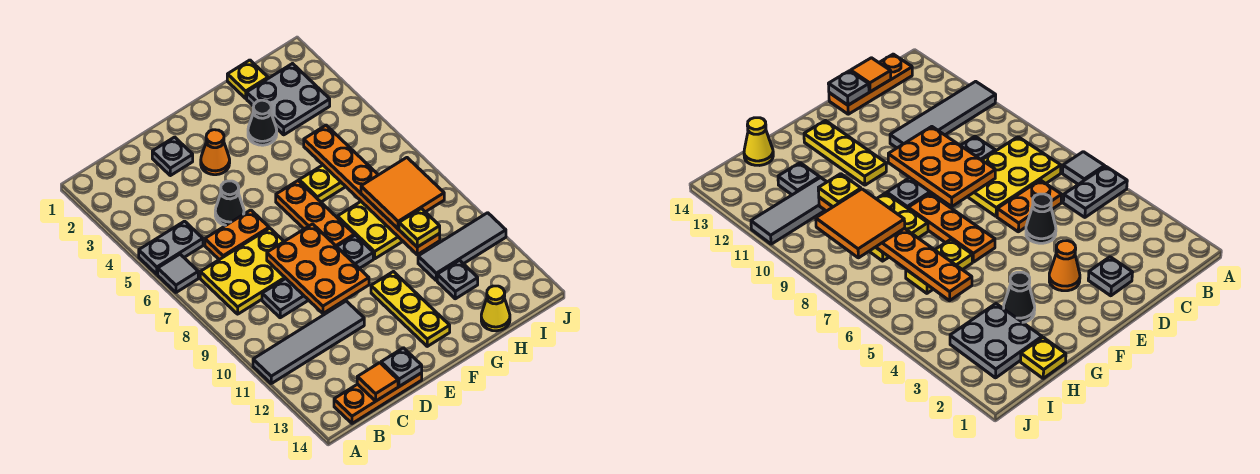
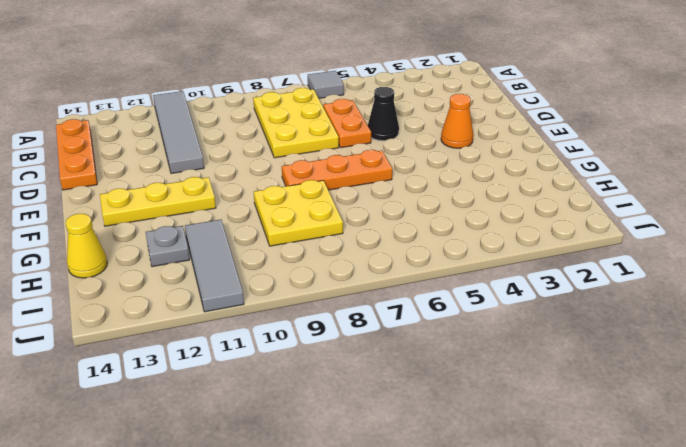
none -> grey 1x2 plate [139,221,203,274]
none -> grey 1x4 plate [262,235,373,318]
none -> grey 1x1 plate [152,137,193,176]

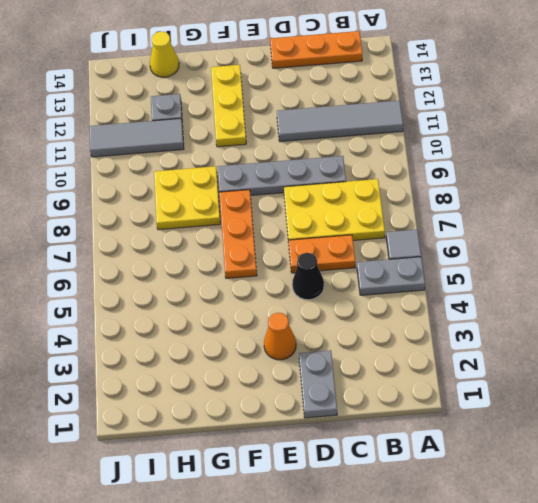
grey 1x2 plate [299,350,337,418] -> grey 1x1 plate [152,137,193,176]
none -> black 1x1 cone [248,100,277,145]
none -> yellow 1x2 plate [299,165,346,202]
none -> yellow 1x1 plate [227,60,268,98]

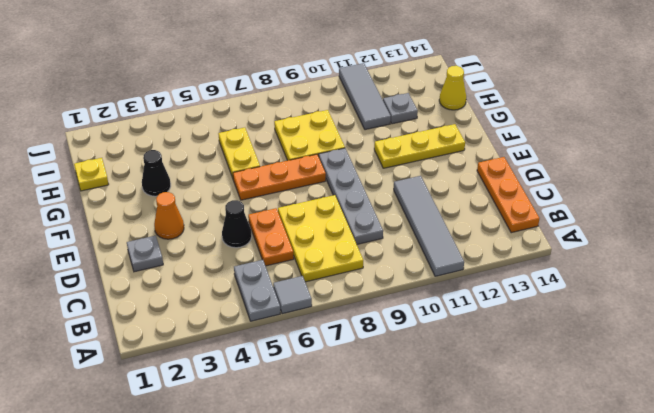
none -> grey 2x2 plate [247,64,330,135]
none -> orange 1x1 tile [357,363,398,401]
none -> orange 2x3 plate [267,224,369,313]

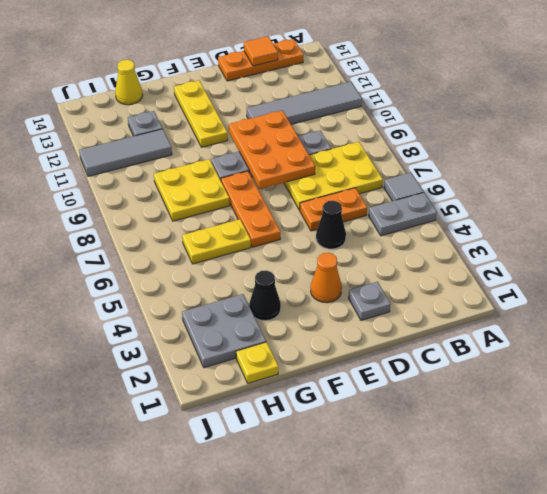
none -> grey 1x1 plate [381,348,422,387]
none -> orange 1x6 plate [304,125,440,255]
none -> orange 2x2 tile [361,158,444,229]

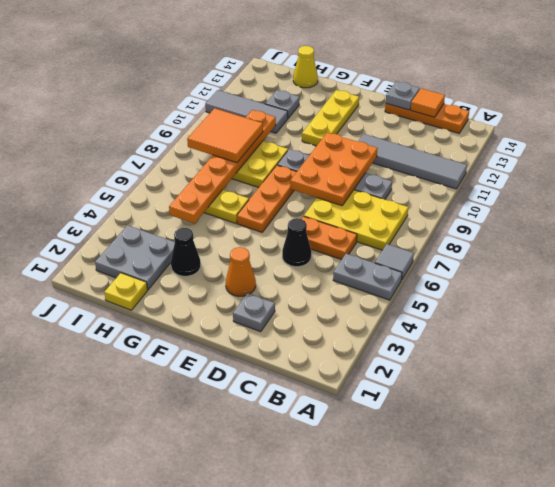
none -> yellow 1x1 plate [399,209,440,247]

